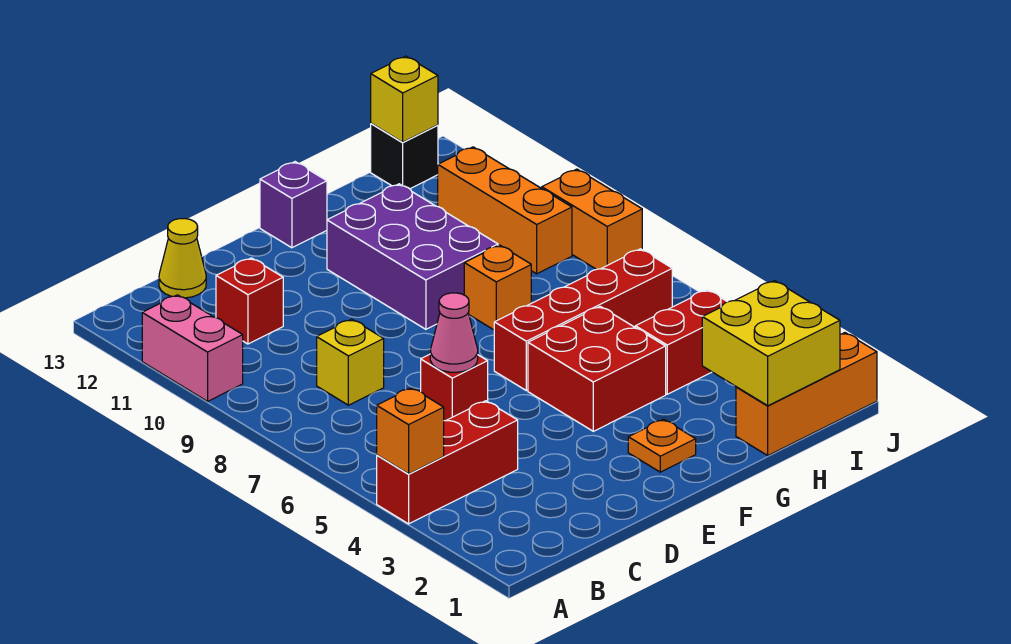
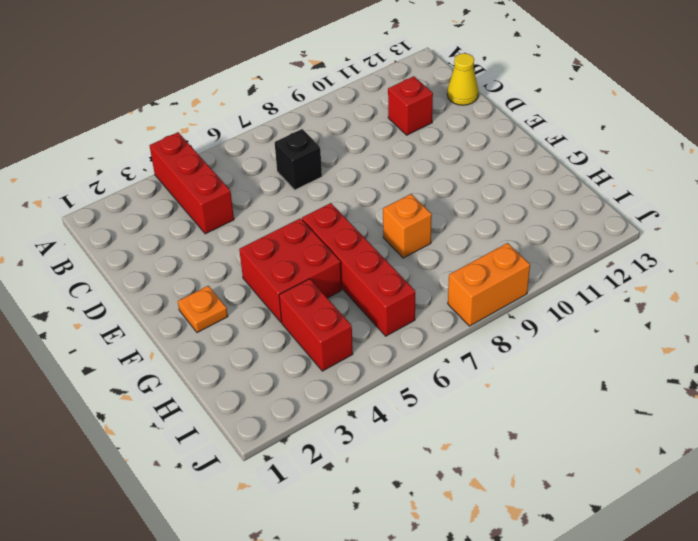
black 1x1 brick [275,129,322,190] -> black 1x1 brick moved to [371,123,438,189]
none -> pink 1x2 brick [142,295,243,401]
none -> yellow 1x1 brick [317,319,384,405]
none -> red 1x1 brick [421,354,488,421]

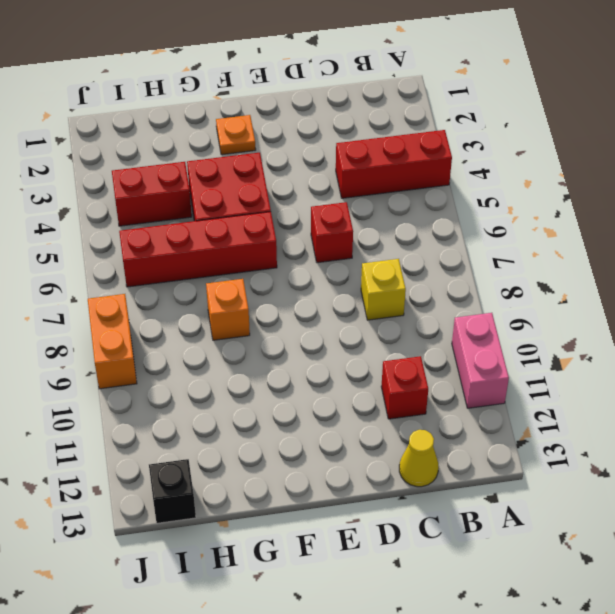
none -> purple 2x3 brick [327,184,498,329]
none -> purple 1x1 brick [260,162,327,248]
none -> orange 1x3 brick [736,333,877,455]

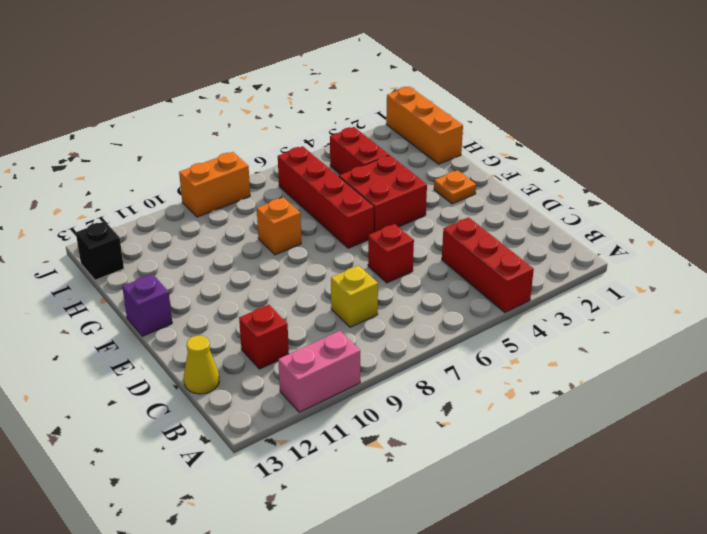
none -> purple 2x3 brick [327,184,498,329]
none -> orange 1x3 brick [438,147,572,274]
none -> orange 1x1 brick [377,388,444,474]

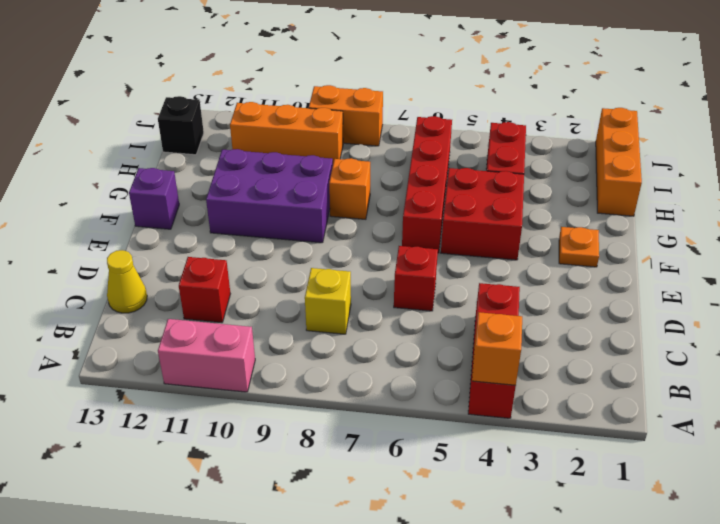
none -> pink 1x1 cone [430,293,478,372]
none -> yellow 2x2 brick [702,281,840,406]
none -> yellow 1x1 brick [371,56,438,142]

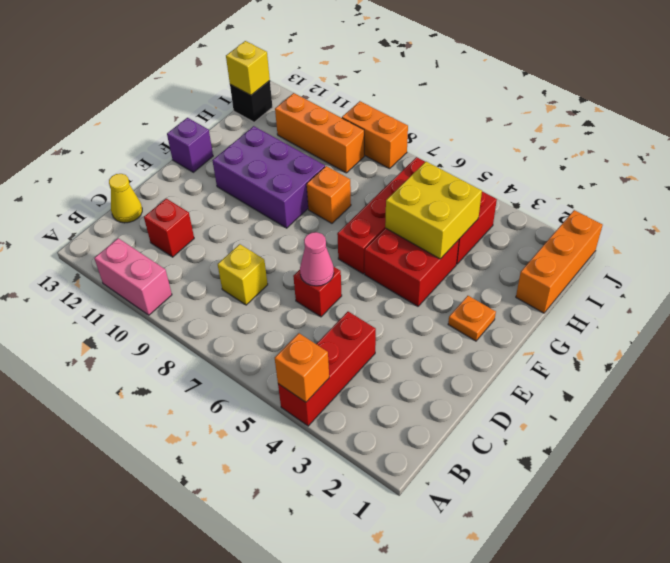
yellow 2x2 brick [385,162,482,259] -> yellow 2x2 brick moved to [702,281,840,406]

